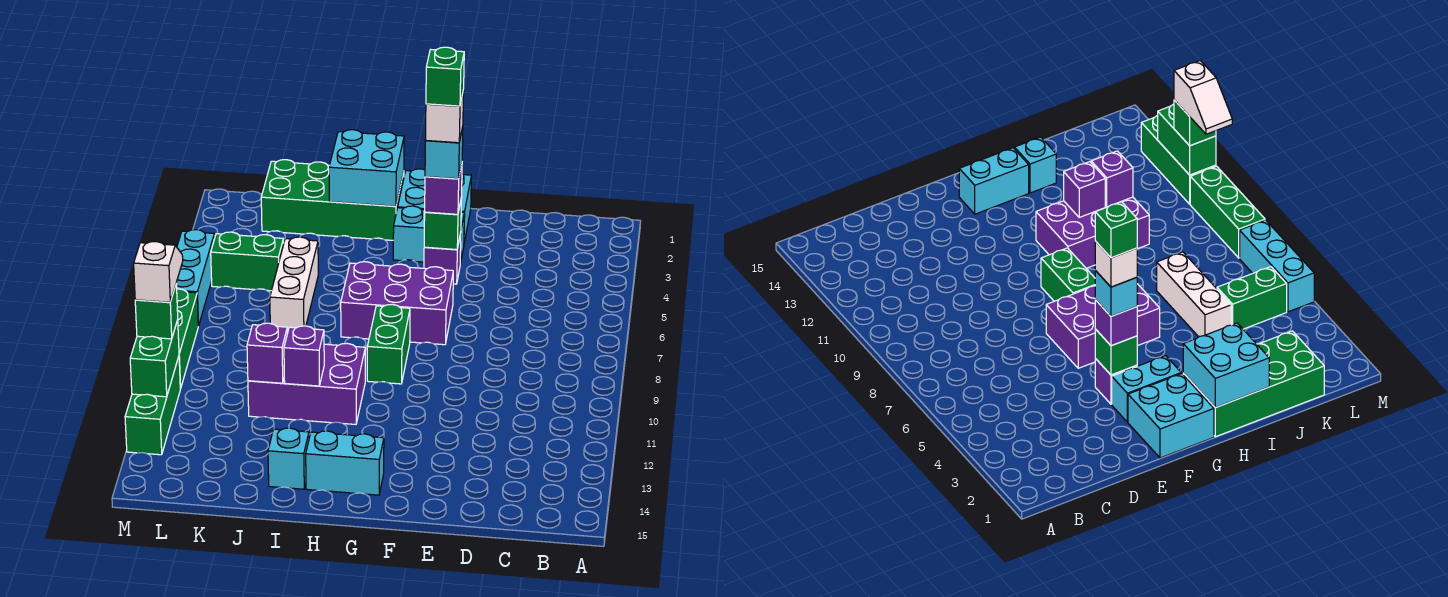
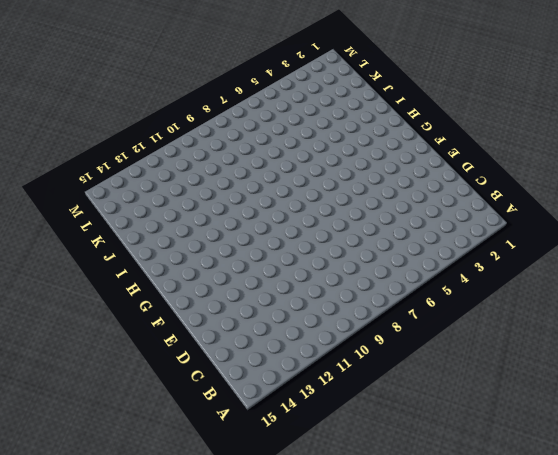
none -> cyan 2x2 brick [398,169,471,243]
none -> cyan 1x2 brick [393,206,464,264]
none -> purple 1x1 brick [424,234,461,284]

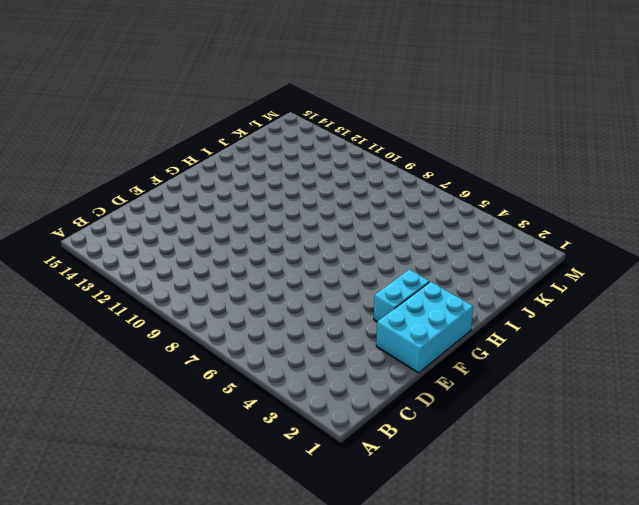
cyan 2x3 brick [376,282,473,373] -> cyan 2x2 brick [398,169,471,243]
none -> purple 1x1 brick [424,234,461,284]
none -> purple 2x3 brick [341,262,453,345]
none -> green 1x2 brick [367,304,410,384]

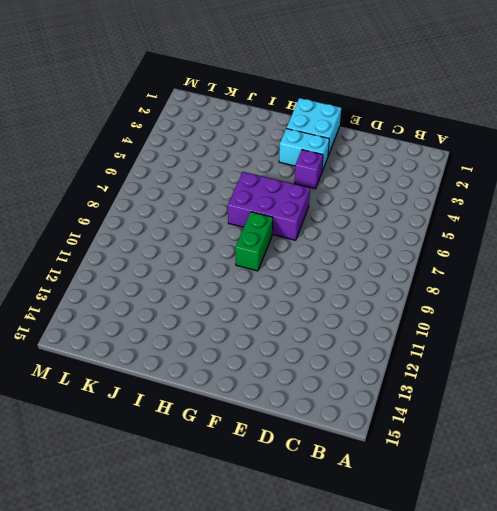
none -> cyan 1x2 brick [306,431,384,495]
none -> green 2x4 brick [261,160,404,240]
none -> purple 2x3 brick [248,343,365,424]

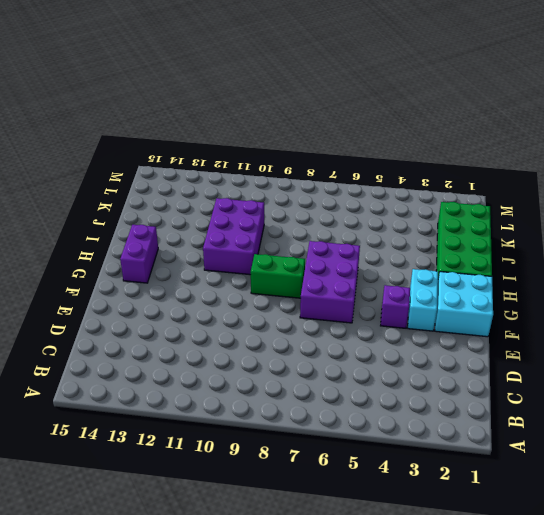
purple 1x2 brick [120,225,158,283] -> cyan 1x2 brick [306,431,384,495]
none -> cyan 1x1 brick [268,428,309,489]
none -> white 1x3 brick [270,237,318,332]
none -> green 1x2 brick [211,232,284,291]

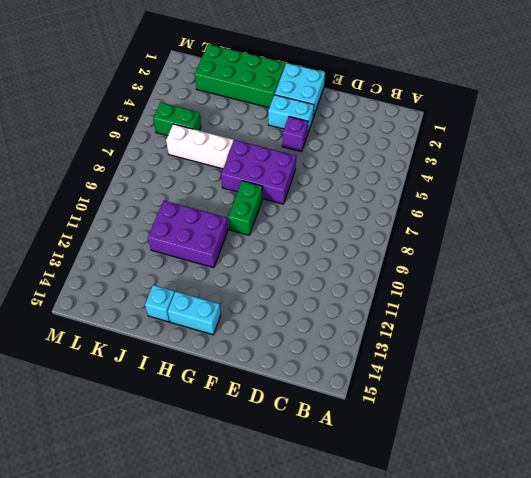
white 1x3 brick [166,124,234,169] -> white 1x3 brick turned to [270,237,318,332]
none -> cyan 1x3 brick [176,230,215,326]
none -> green 1x3 brick [177,289,198,389]
none -> green 1x3 brick [125,357,180,455]

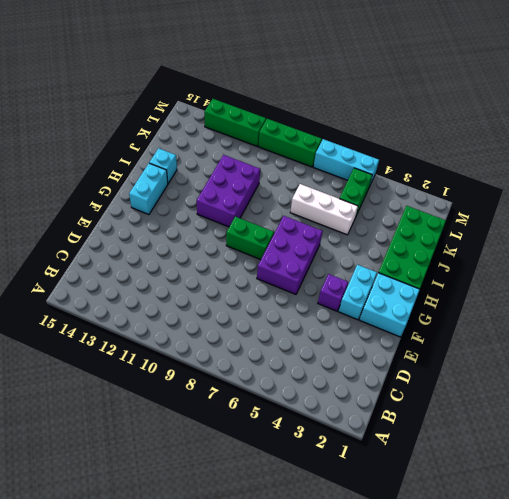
none -> green 1x1 brick [424,197,462,250]
none -> cyan 2x2 brick [329,130,404,206]
none -> purple 1x1 brick [284,326,324,386]

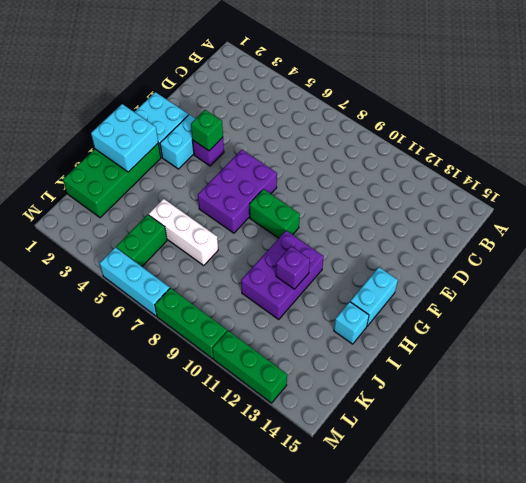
none -> purple 1x1 brick [247,323,287,383]
none -> green 1x2 brick [130,320,179,397]
none -> purple 1x1 brick [425,164,462,214]

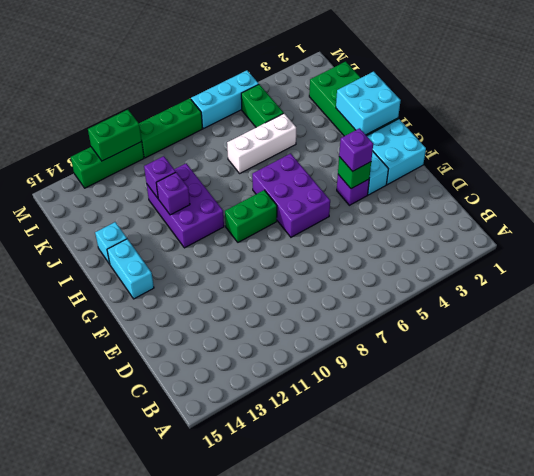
none -> green 1x1 brick [135,284,178,339]
none -> cyan 1x1 brick [425,127,463,179]
none -> white 1x2 slope [134,242,183,302]

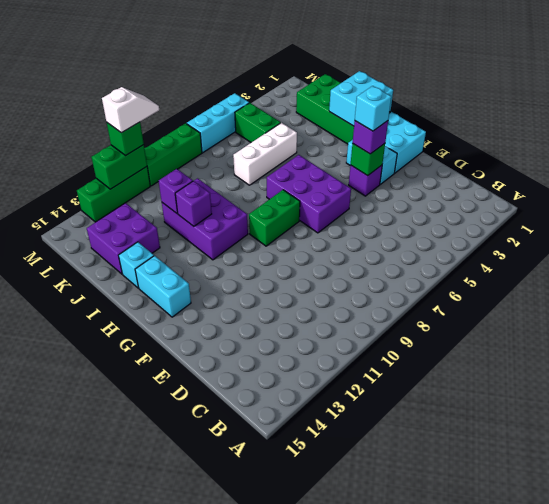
purple 2x2 brick [87,203,160,274] -> none
none -> white 1x1 brick [425,90,464,143]
none -> green 1x1 brick [426,47,464,106]

